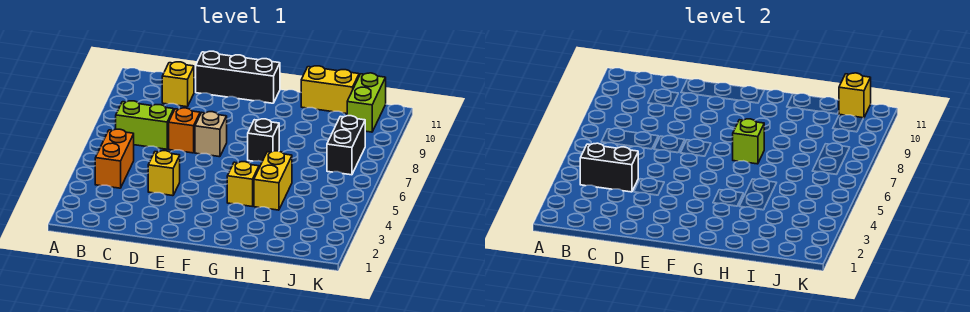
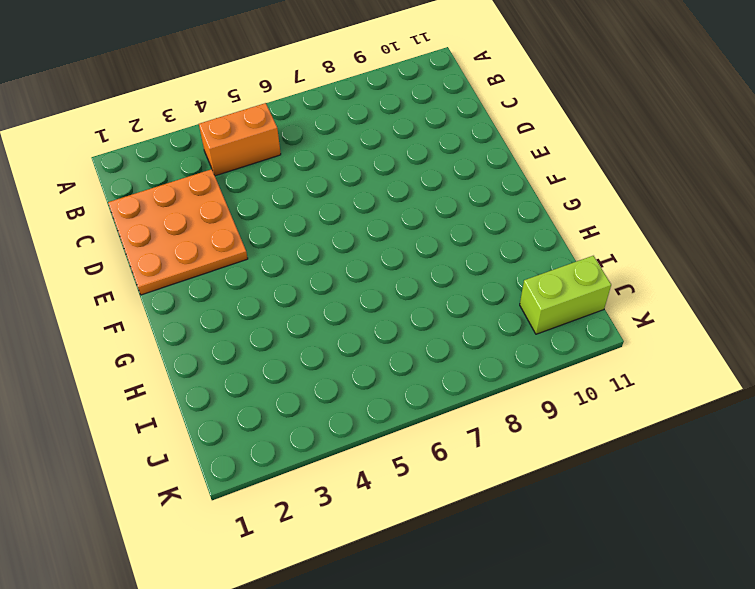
orange 3x3 plate [108,169,248,295] -> none
none -> lime 1x2 brick [116,101,174,149]
none -> yellow 1x1 brick [162,62,194,107]
none -> yellow 1x1 brick [148,151,180,196]

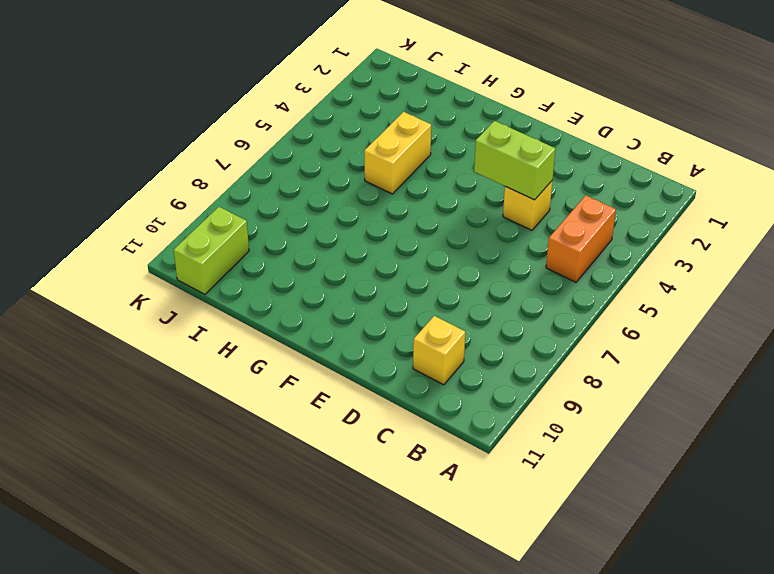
lime 1x2 brick [474,121,555,200] -> lime 1x2 brick moved to [116,101,174,149]
none -> orange 1x1 brick [169,108,200,153]
none -> black 1x3 brick [196,51,280,103]
none -> tan 1x1 brick [195,112,227,157]

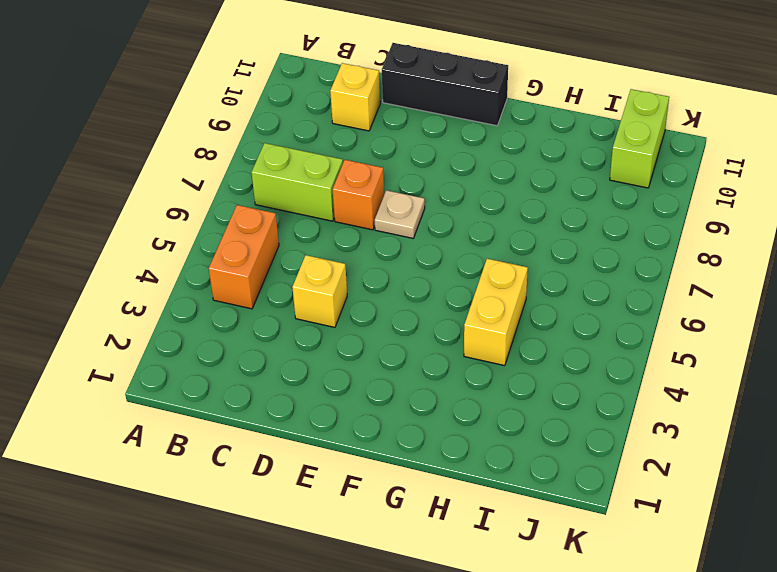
tan 1x1 plate [375,190,425,238] -> tan 1x1 brick [195,112,227,157]
none -> yellow 1x1 brick [227,162,259,206]
none -> black 1x1 brick [248,119,279,162]
none -> yellow 1x2 brick [301,66,359,114]

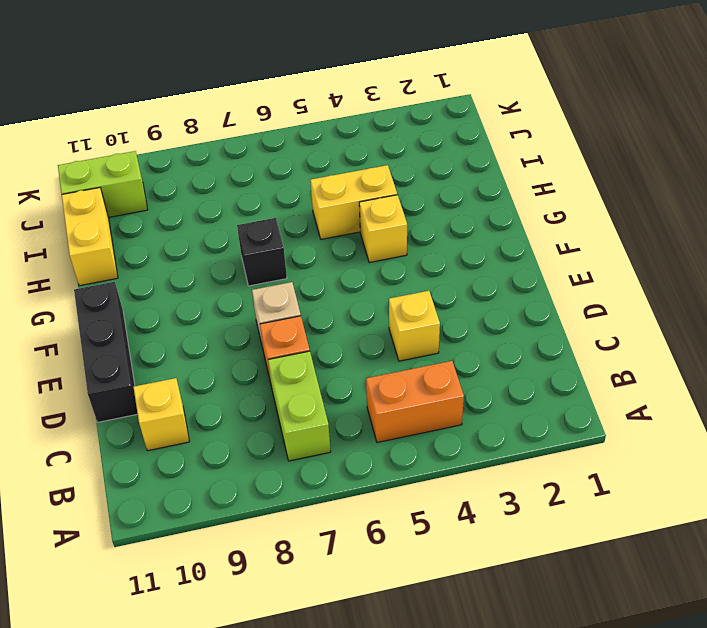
none -> black 1x2 brick [327,116,365,175]
none -> black 1x2 brick [580,143,638,192]
none -> lime 1x1 brick [733,119,764,164]

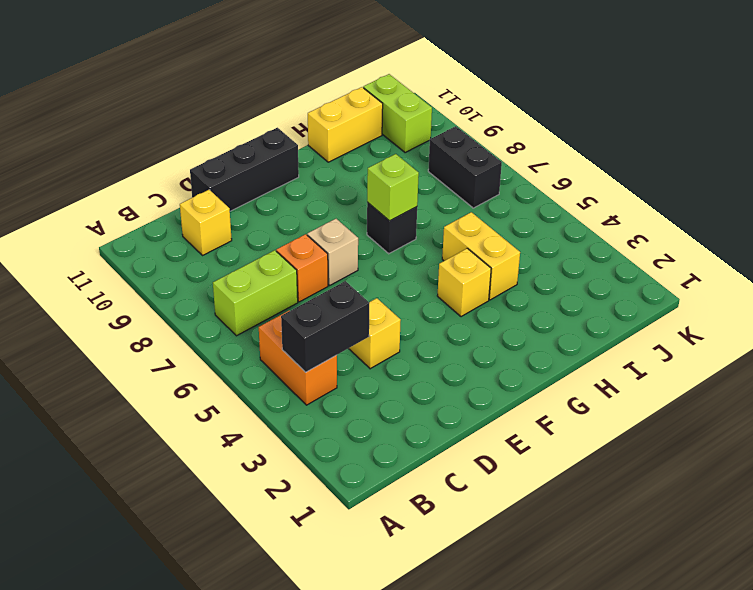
none -> yellow 1x1 brick [839,73,871,118]

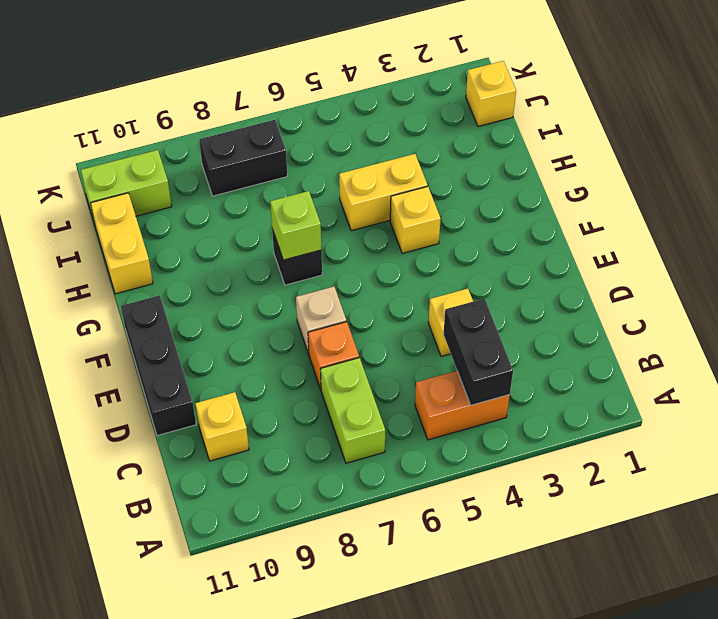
yellow 1x1 brick [466,61,516,126] -> yellow 1x1 brick moved to [839,73,871,118]

